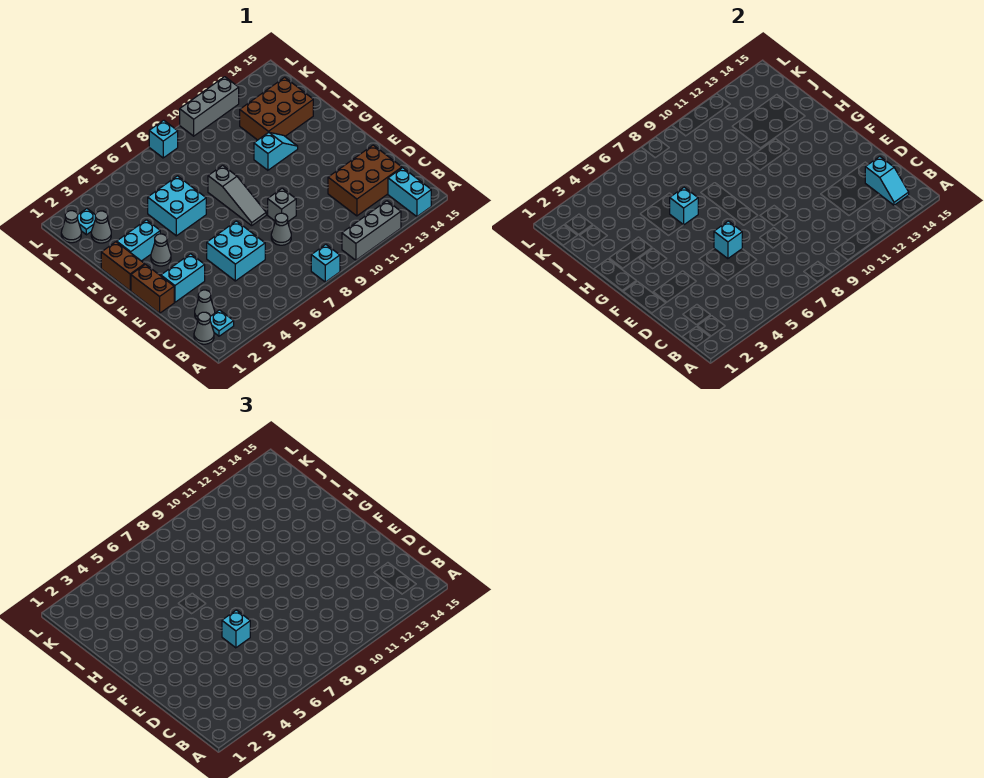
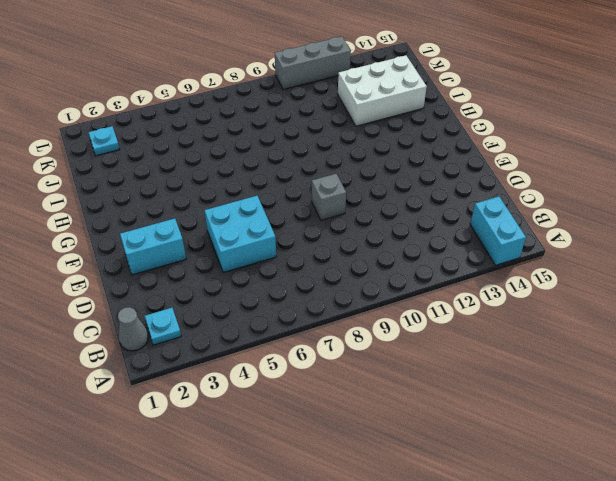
white 2x3 brick [338,55,427,126] -> brown 2x3 brick [240,77,313,140]
none -> cyan 1x1 brick [311,245,340,282]
none -> grey 1x3 brick [342,201,401,260]
none -> grey 1x1 cone [195,290,215,320]

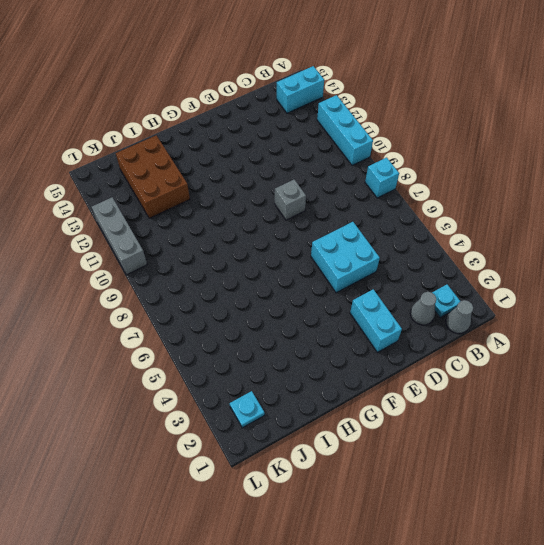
cyan 1x3 brick [317,95,373,166] -> grey 1x3 brick [342,201,401,260]
none -> brown 2x3 brick [328,145,402,216]
none -> grey 1x1 cone [271,213,291,245]
none -> brown 1x2 brick [131,264,174,313]

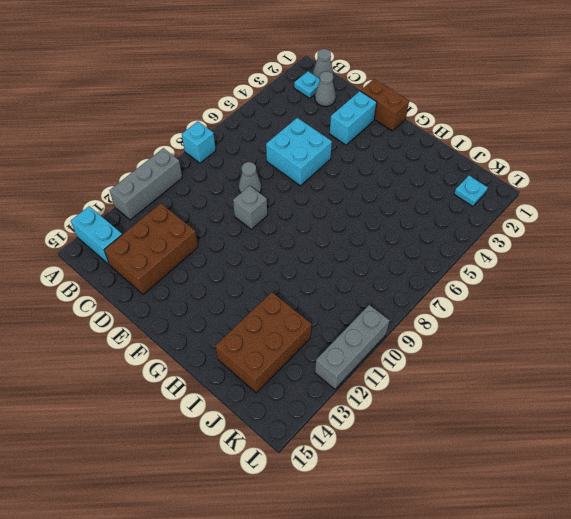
none -> grey 1x3 slope [208,165,266,226]
none -> brown 1x2 brick [101,242,145,291]
none -> grey 1x1 cone [151,234,171,266]

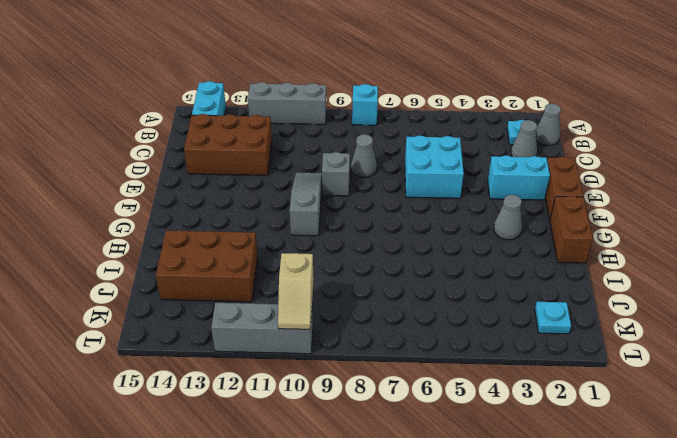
grey 1x3 slope [290,173,322,236] -> grey 1x3 slope moved to [208,165,266,226]
tan 1x2 slope [278,253,314,329] -> none
none -> cyan 1x2 brick [117,220,160,261]
none -> cyan 2x2 brick [148,176,206,236]
none -> cyan 1x2 slope [254,132,298,170]

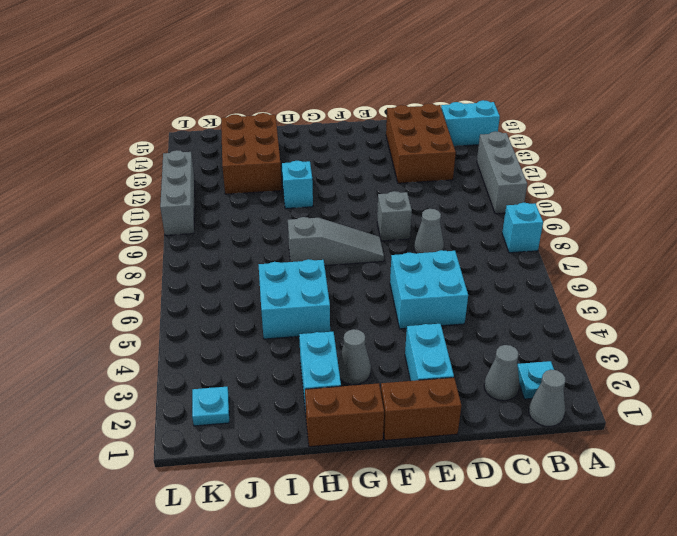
none -> grey 1x1 cone [91,211,111,243]
none -> grey 1x1 cone [61,211,81,243]
none -> cyan 1x1 brick [149,120,178,158]

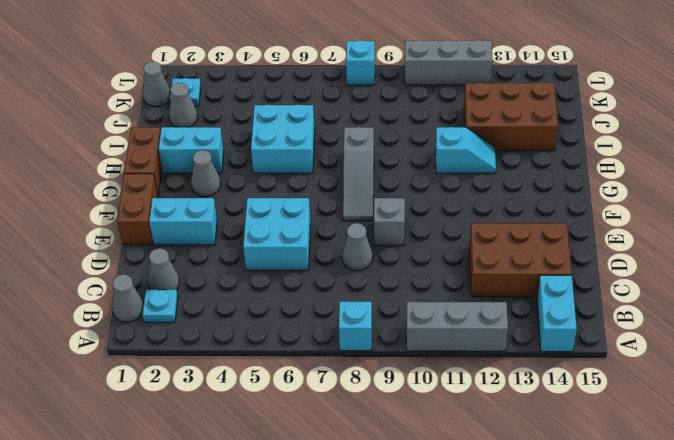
none -> cyan 1x2 slope [865,157,909,205]
none -> cyan 1x1 brick [714,221,742,259]
none -> cyan 1x1 brick [670,187,698,225]

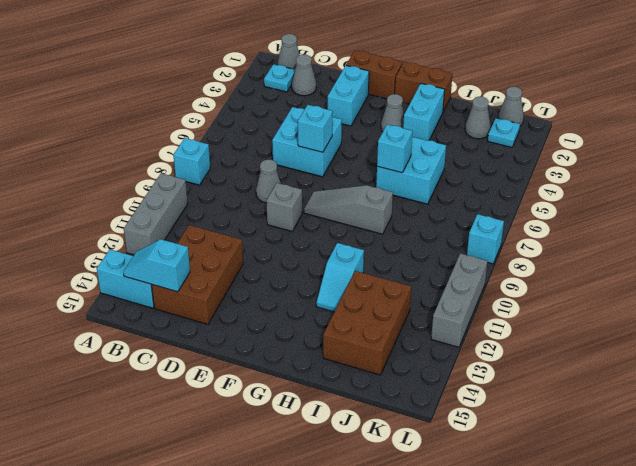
none -> cyan 1x1 brick [222,610,250,648]

